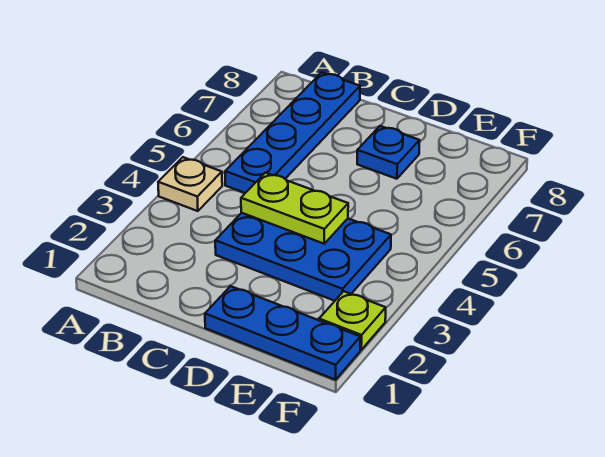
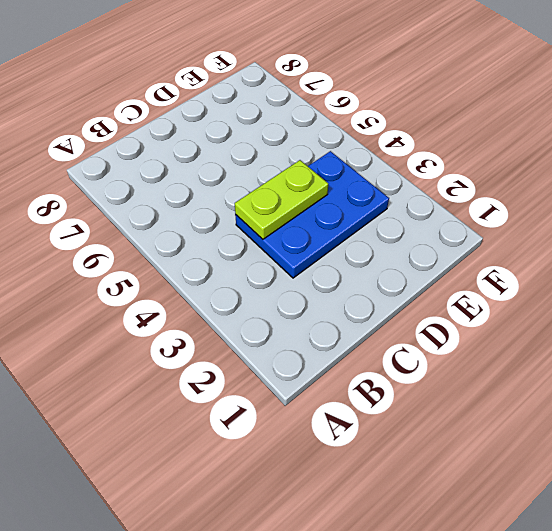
none -> tan 1x1 plate [158,157,222,211]
none -> blue 1x4 plate [225,72,360,193]

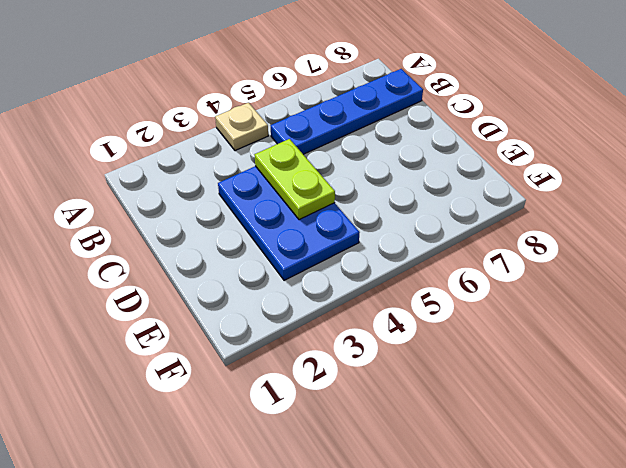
none -> blue 1x3 plate [205,286,360,380]
none -> blue 1x1 plate [357,126,420,179]

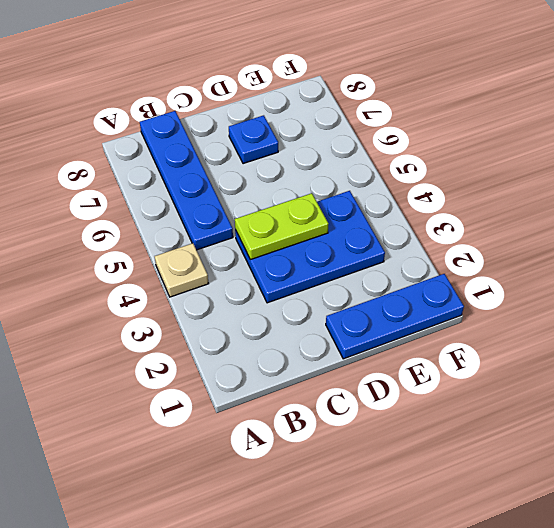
none -> lime 1x1 plate [319,291,386,350]

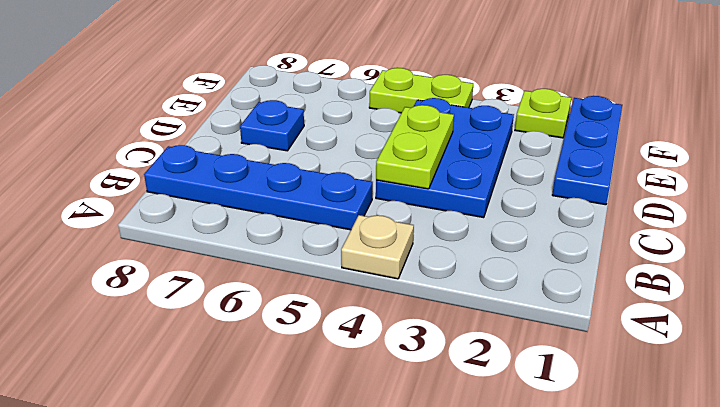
lime 1x2 plate [369,68,473,113] -> none

